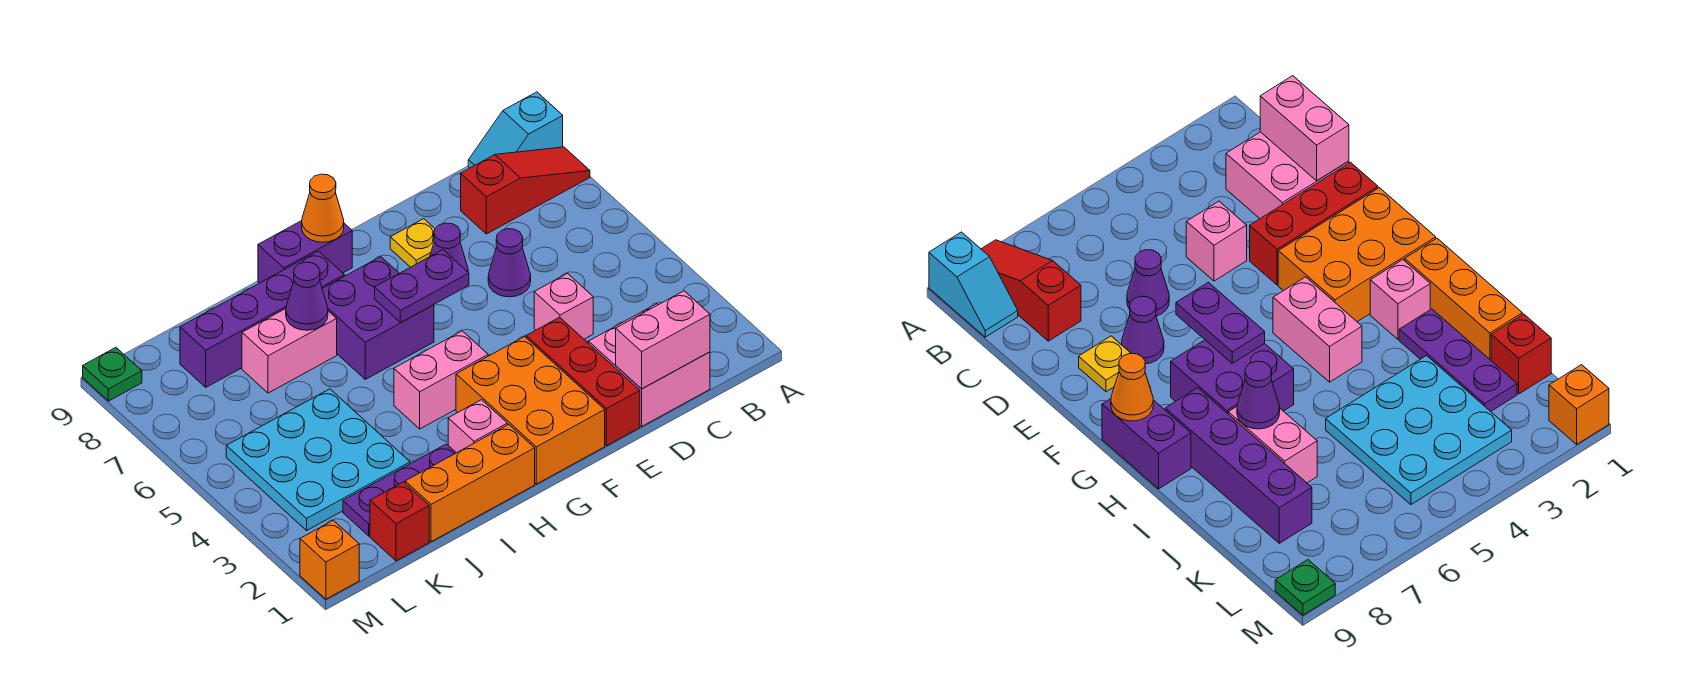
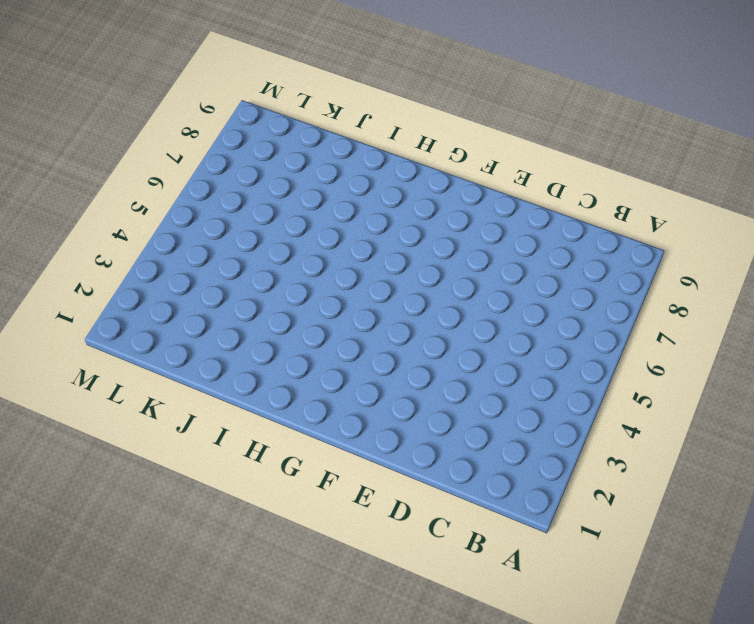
none -> red 1x3 slope [461,147,590,234]
none -> cyan 1x2 slope [468,92,563,168]
none -> pink 2x2 brick [589,304,710,426]

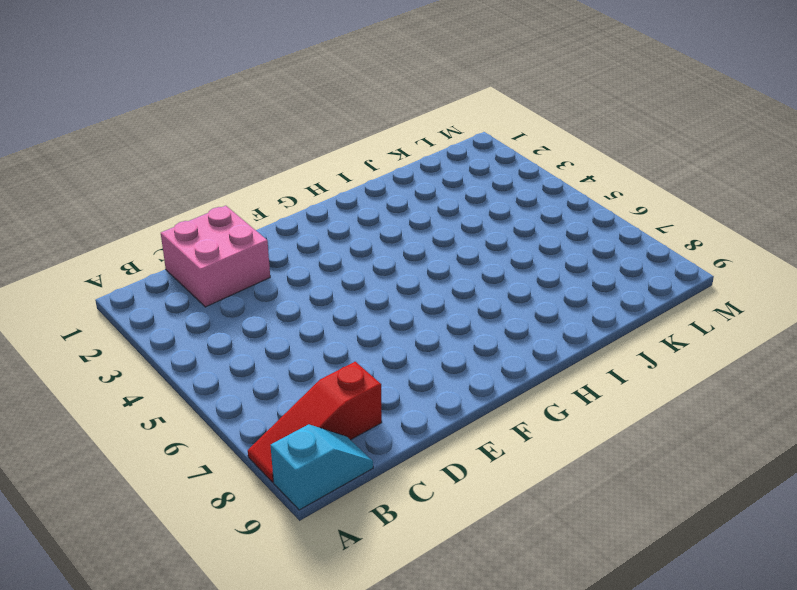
none -> pink 1x1 brick [534,274,593,339]
none -> purple 1x1 cone [488,229,531,297]
none -> red 1x3 brick [526,317,640,446]

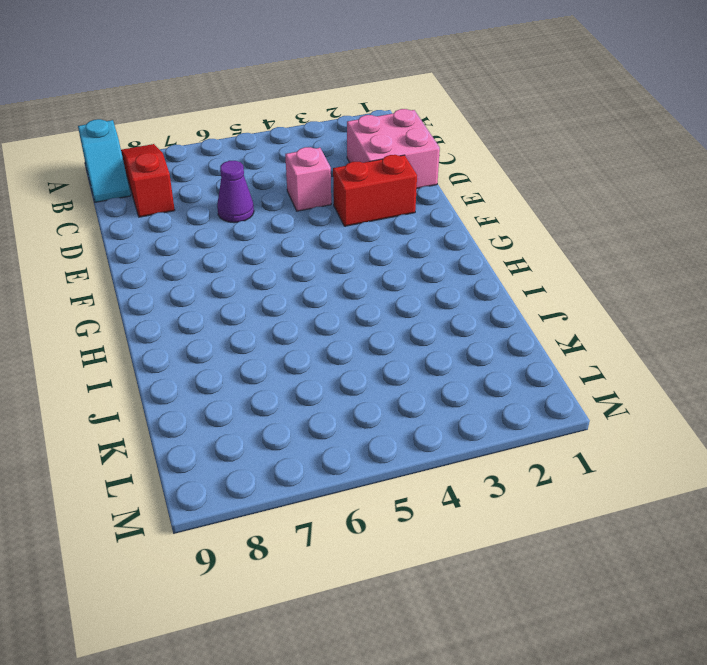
red 1x2 brick [333,155,417,226] -> red 1x3 brick [526,317,640,446]
none -> purple 1x1 cone [430,223,468,272]
none -> yellow 1x1 plate [390,219,435,267]
none -> orange 2x3 brick [456,337,605,484]

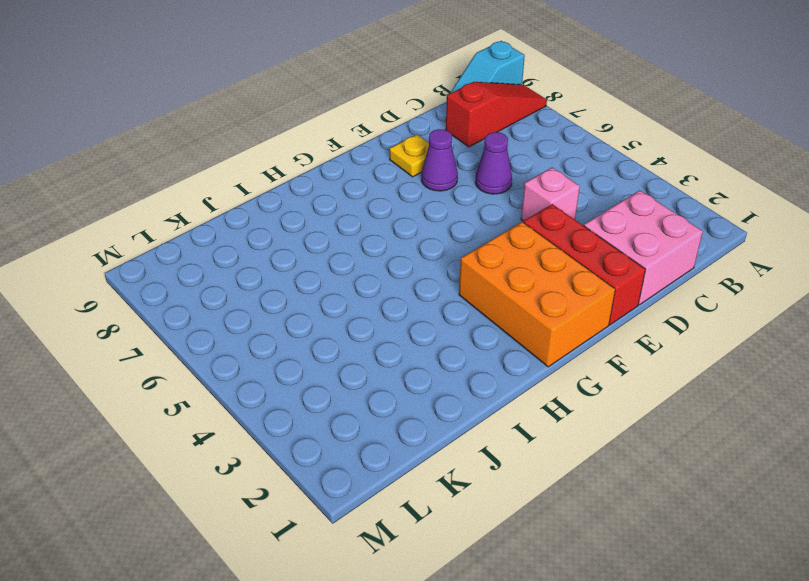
none -> pink 1x2 brick [394,331,488,429]
none -> purple 2x2 brick [322,257,434,379]
none -> purple 1x2 brick [258,221,352,283]

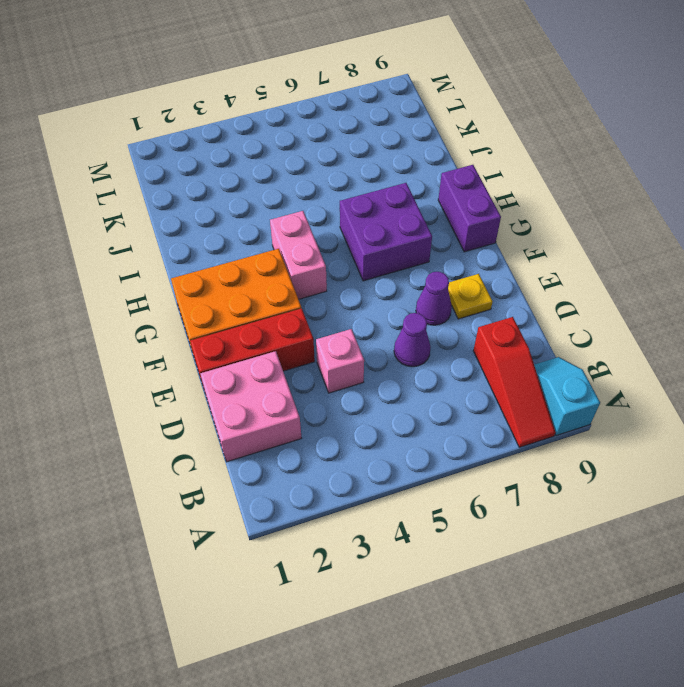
none -> orange 1x3 brick [405,424,535,542]
none -> pink 1x1 brick [448,400,507,453]
none -> purple 1x4 brick [180,251,344,387]

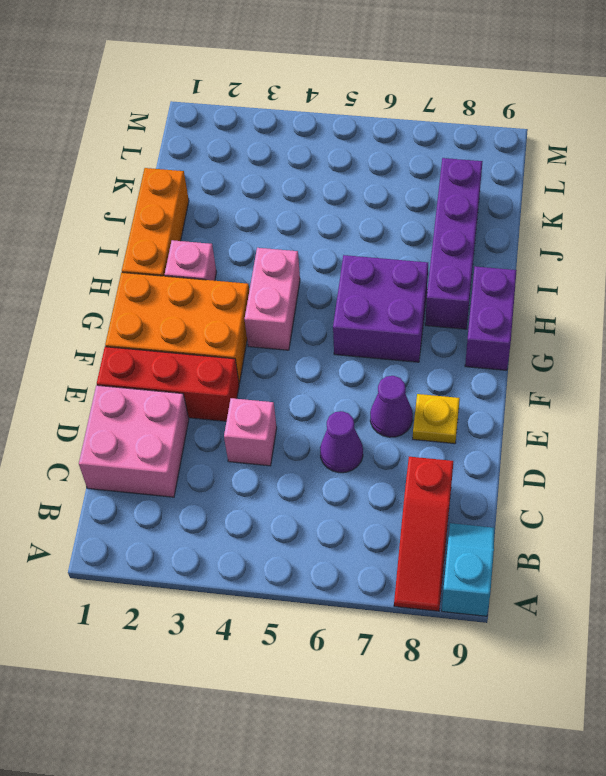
none -> purple 1x3 plate [343,444,456,536]
none -> pink 1x2 brick [242,309,337,393]
none -> cyan 3x3 plate [226,389,410,530]

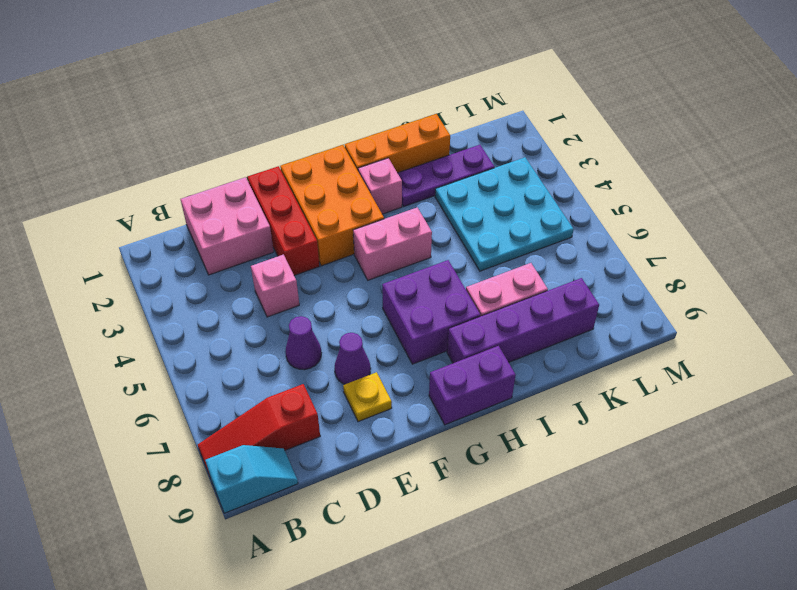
none -> red 1x1 brick [370,482,429,561]
none -> orange 1x1 brick [300,520,359,599]
none -> green 1x1 plate [83,348,142,401]

